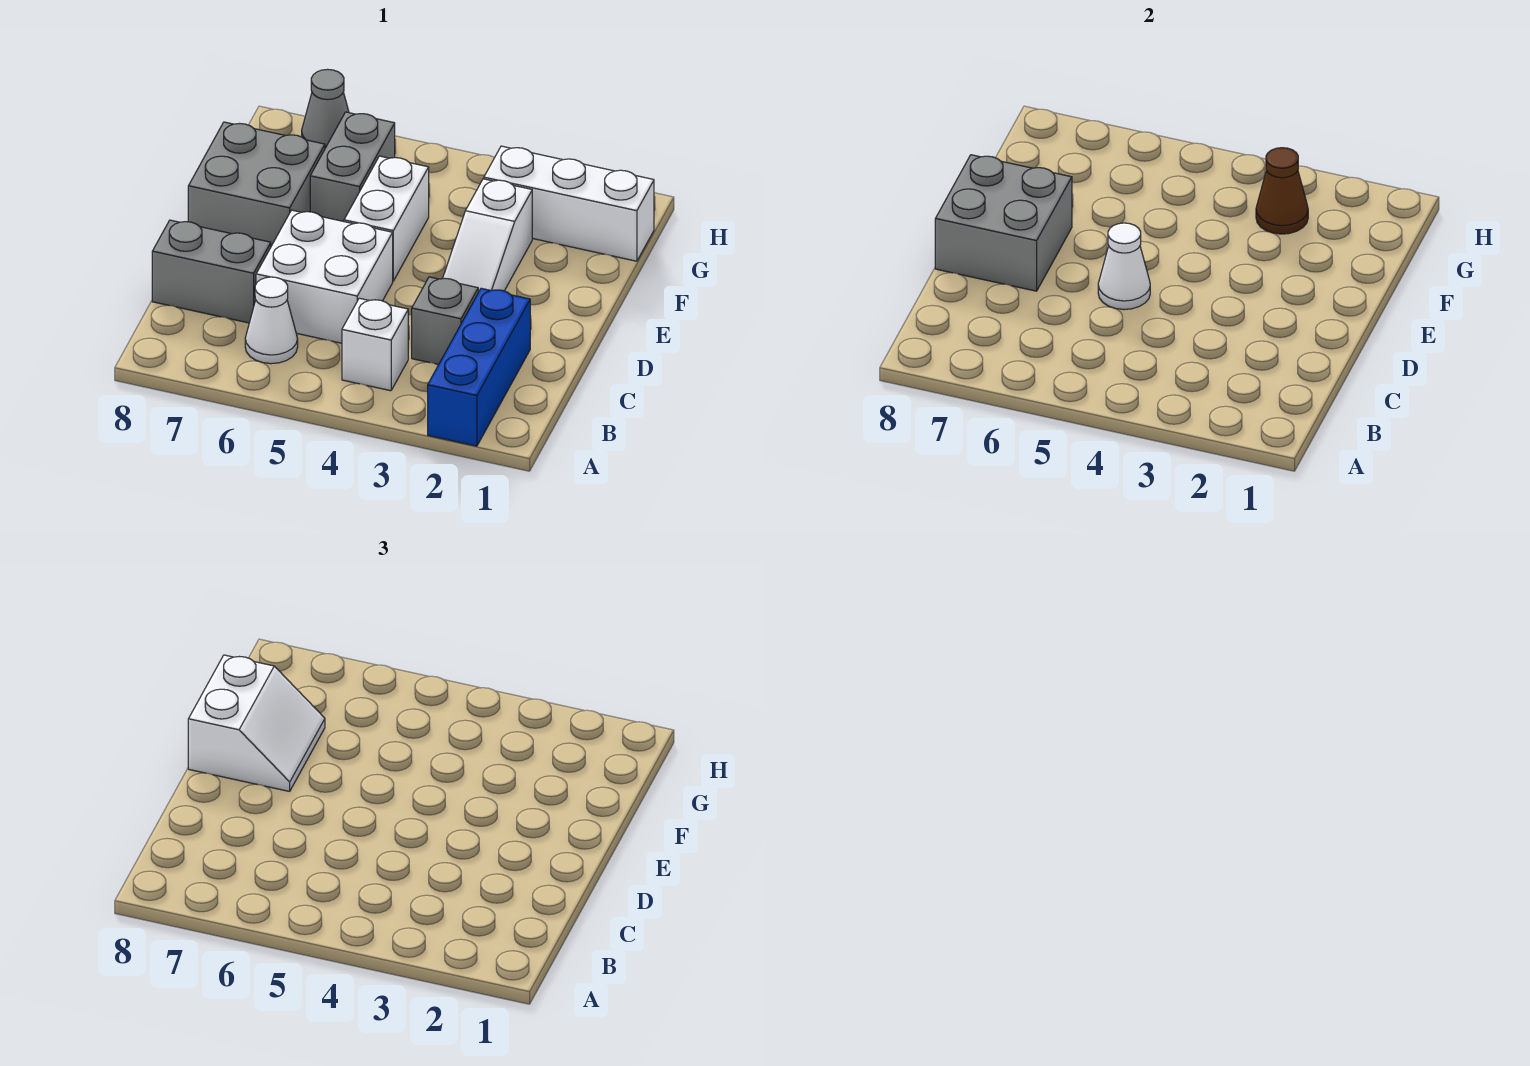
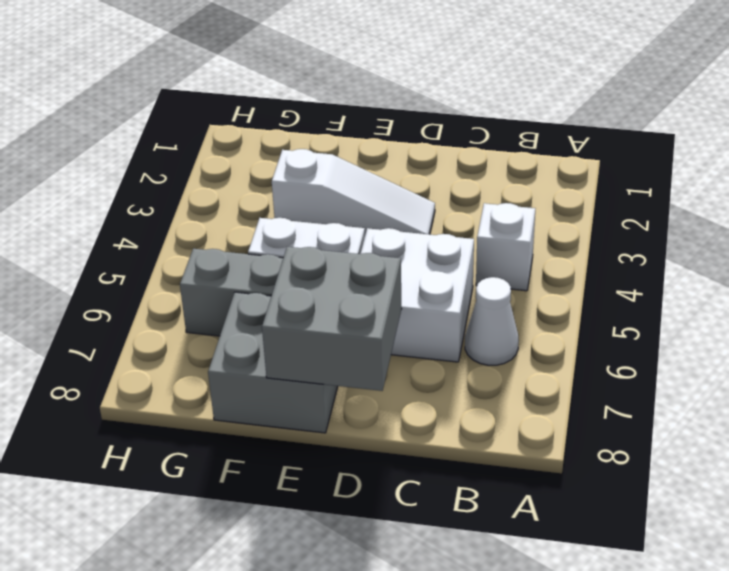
none -> blue 1x3 brick [428,288,530,446]
none -> grey 1x1 brick [412,277,478,365]
none -> grey 1x2 brick [152,220,271,323]

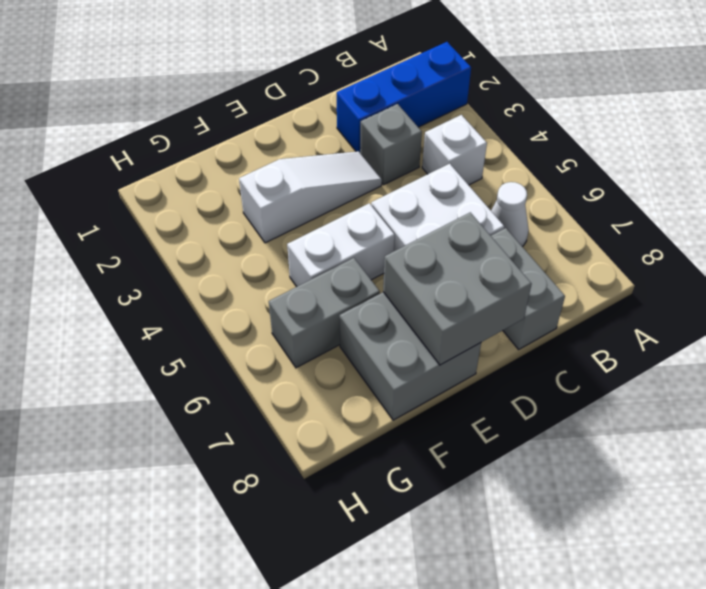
none -> white 1x3 brick [484,146,654,261]
none -> grey 1x1 cone [302,69,349,148]
none -> white 1x1 cone [1098,223,1150,310]

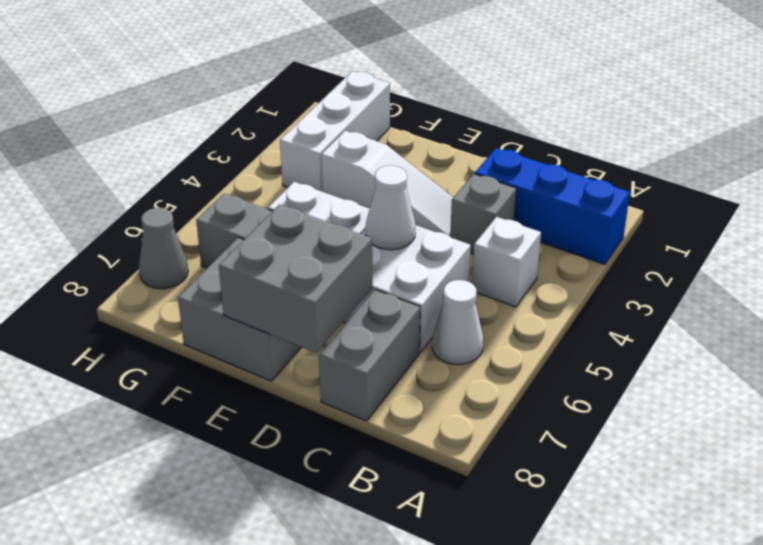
none -> brown 1x1 cone [1256,148,1308,234]
none -> white 2x2 slope [188,655,325,791]

